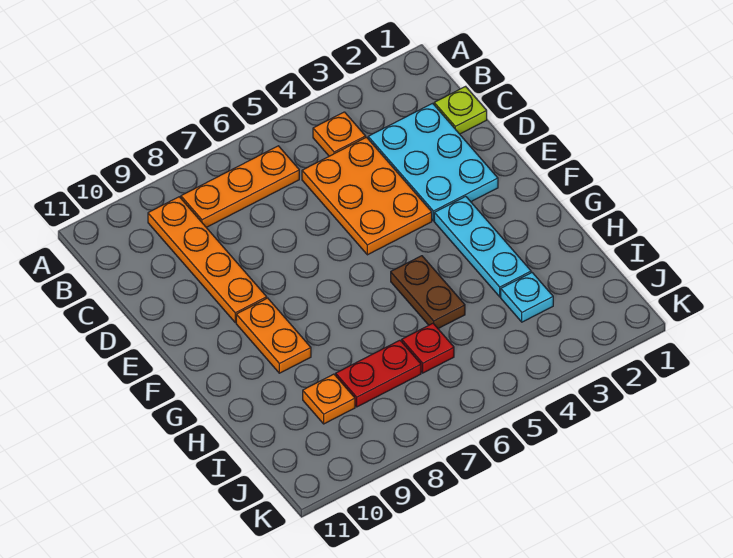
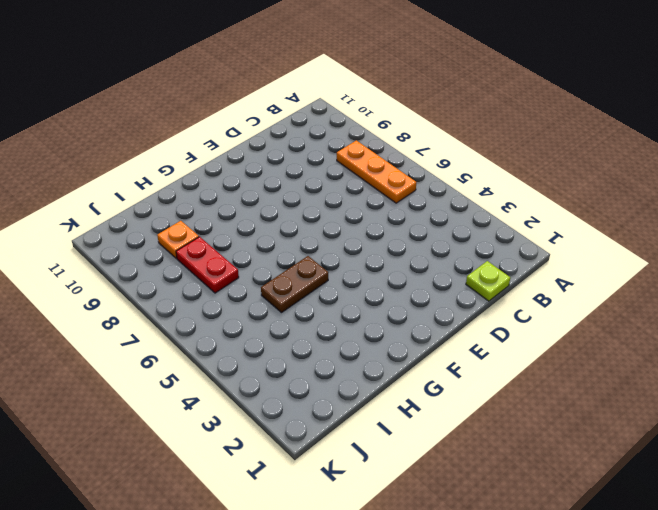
none -> orange 1x1 plate [313,112,366,156]
none -> orange 1x4 plate [148,197,267,322]
none -> cyan 2x3 plate [368,103,498,221]

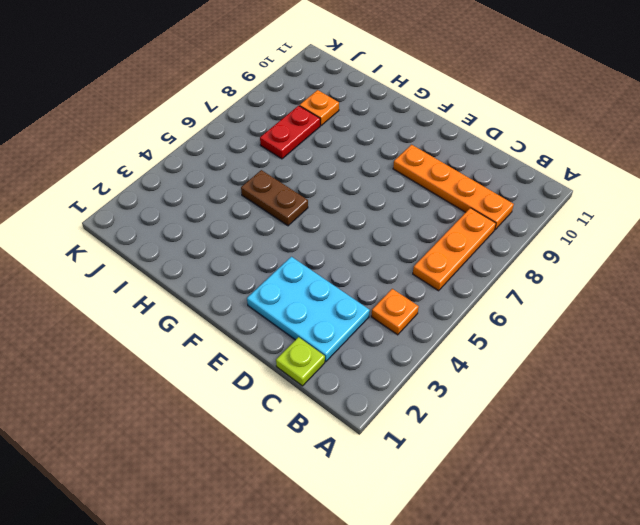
none -> orange 2x3 plate [302,137,432,255]
none -> cyan 1x3 plate [434,196,531,297]
none -> orange 1x2 plate [236,298,311,373]

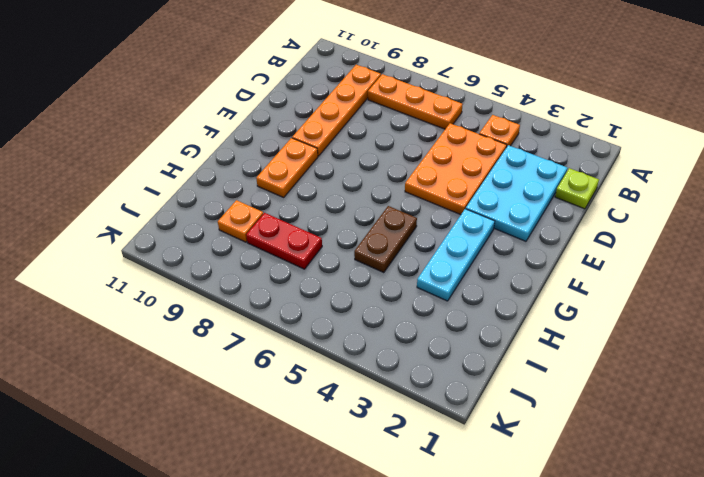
none -> cyan 1x1 plate [501,273,553,322]
none -> red 1x1 plate [402,323,454,373]

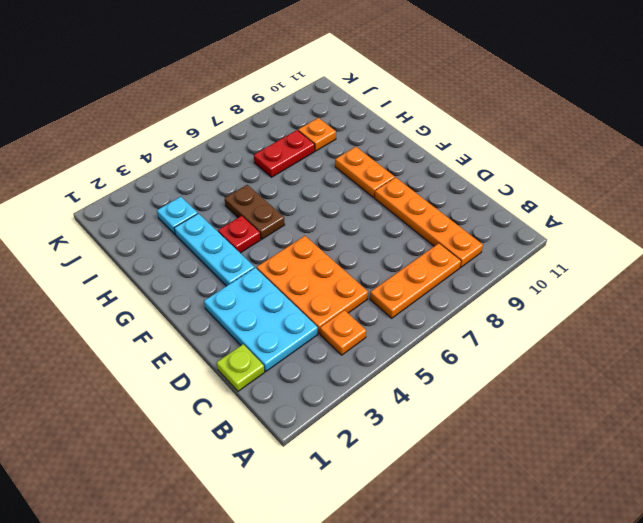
red 1x1 plate [218,216,260,253] -> red 1x1 plate moved to [402,323,454,373]

